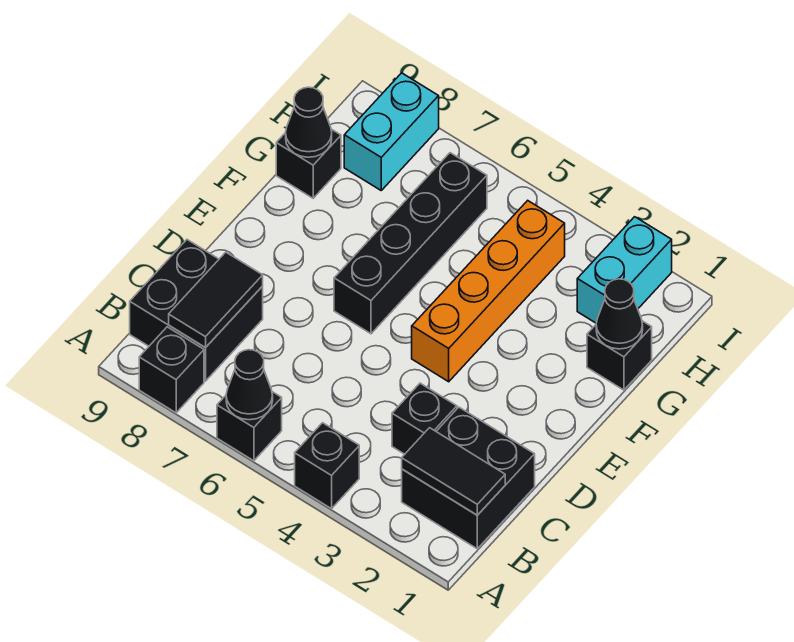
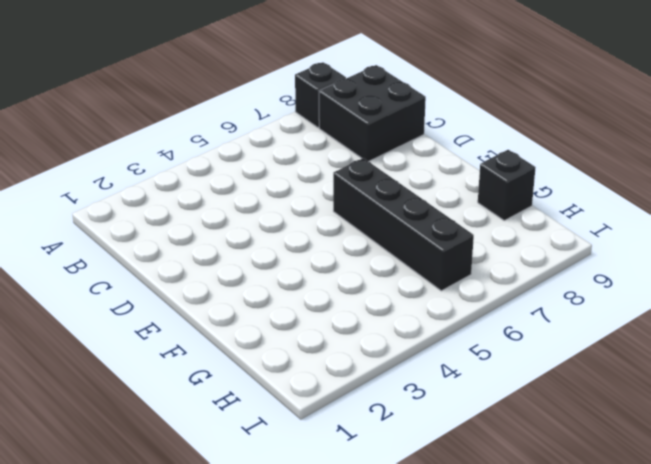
none -> black 1x1 brick [295,423,359,509]
none -> black 1x1 brick [217,392,282,461]
none -> black 2x2 brick [402,407,535,549]

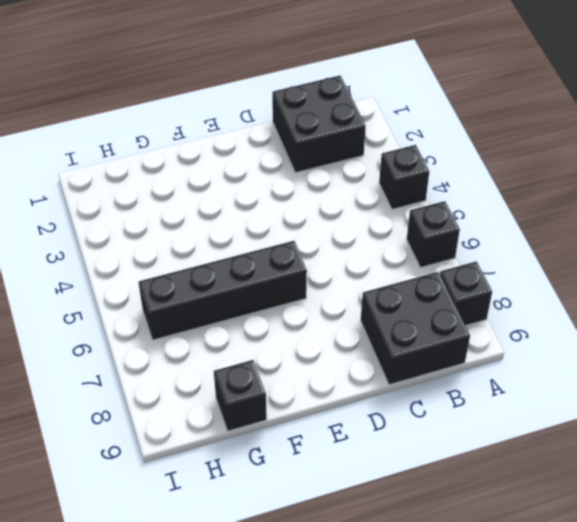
none -> black 1x1 brick [392,383,457,454]
none -> orange 1x4 brick [412,201,565,382]
none -> black 1x1 brick [587,321,652,390]

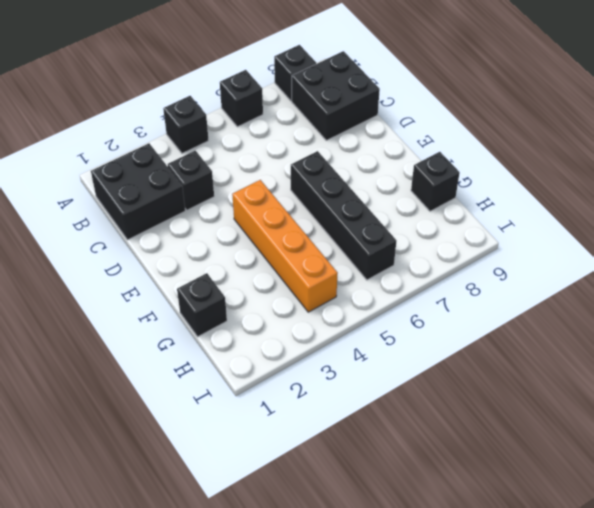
none -> cyan 1x2 brick [577,217,672,323]
none -> cyan 1x2 brick [344,73,439,190]
none -> black 1x1 cone [226,350,273,420]

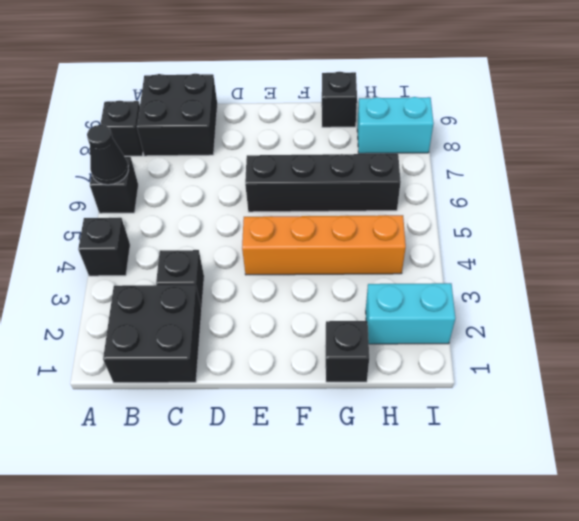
none -> black 1x2 tile [402,428,505,515]
none -> black 1x2 tile [169,252,263,348]
none -> black 1x1 cone [596,279,643,349]

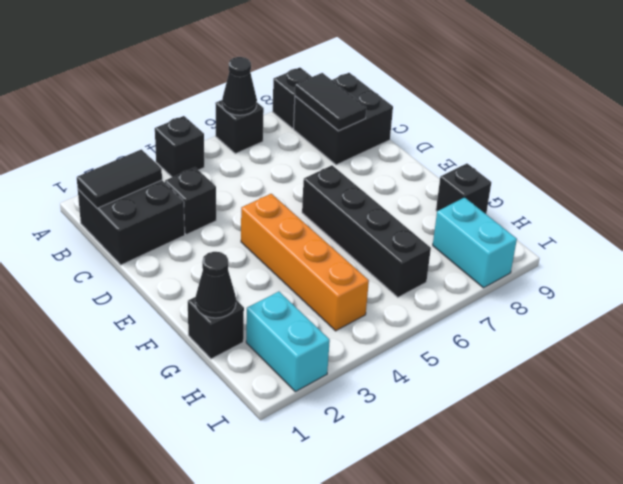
none -> black 1x1 cone [286,87,332,157]

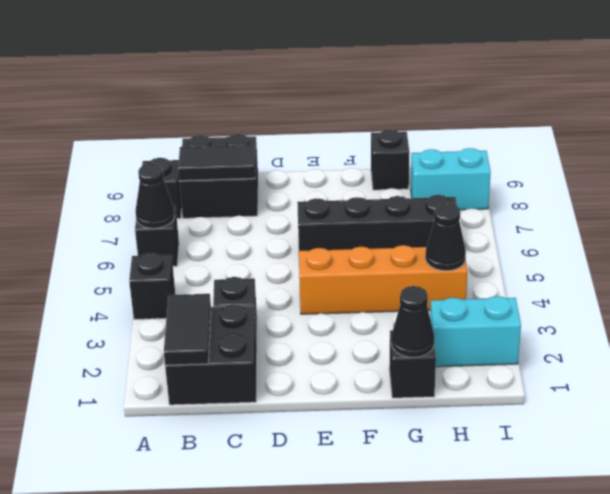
black 1x1 cone [425,203,466,271] -> black 1x1 cone moved to [286,87,332,157]

